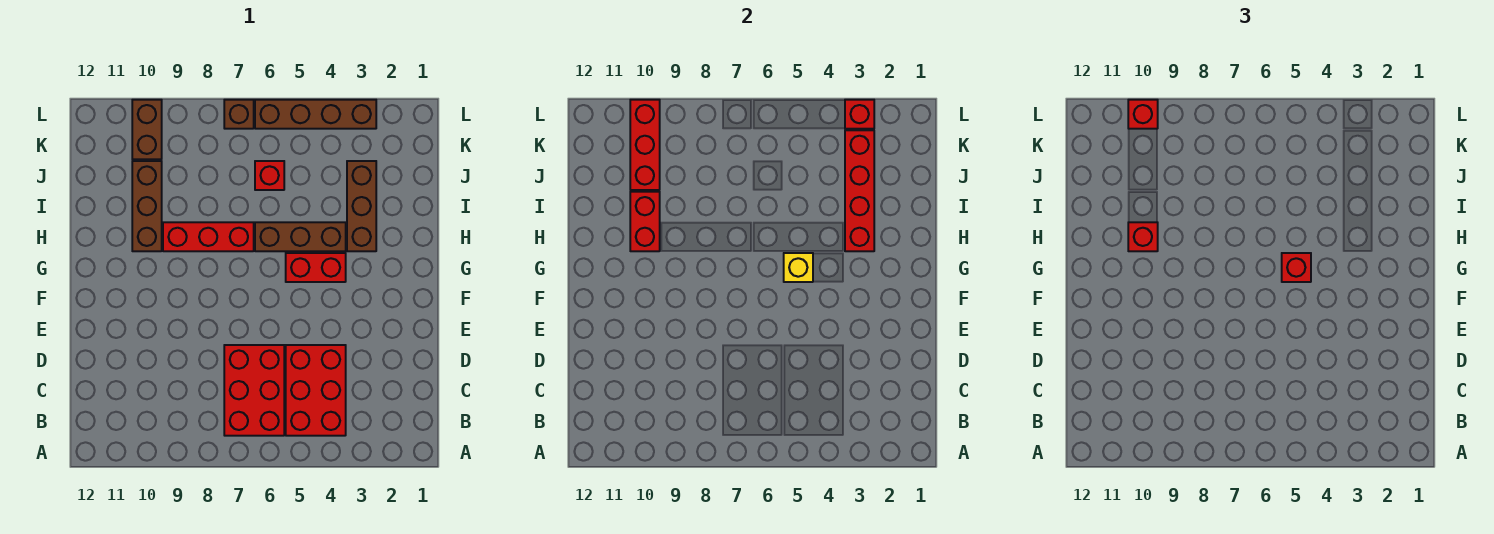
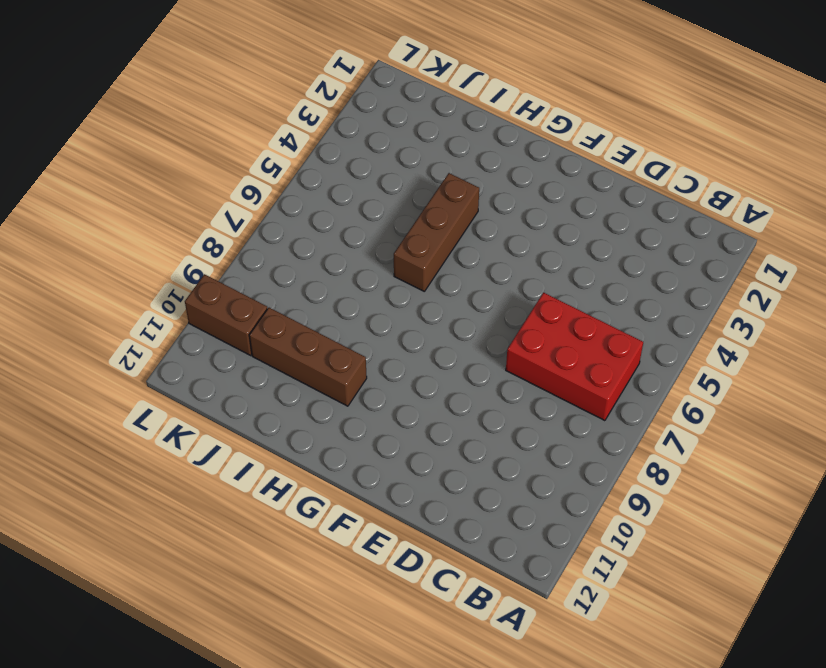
none -> red 2x3 brick [286,345,346,436]
none -> red 1x2 brick [286,253,346,282]
none -> brown 1x3 brick [347,161,376,251]

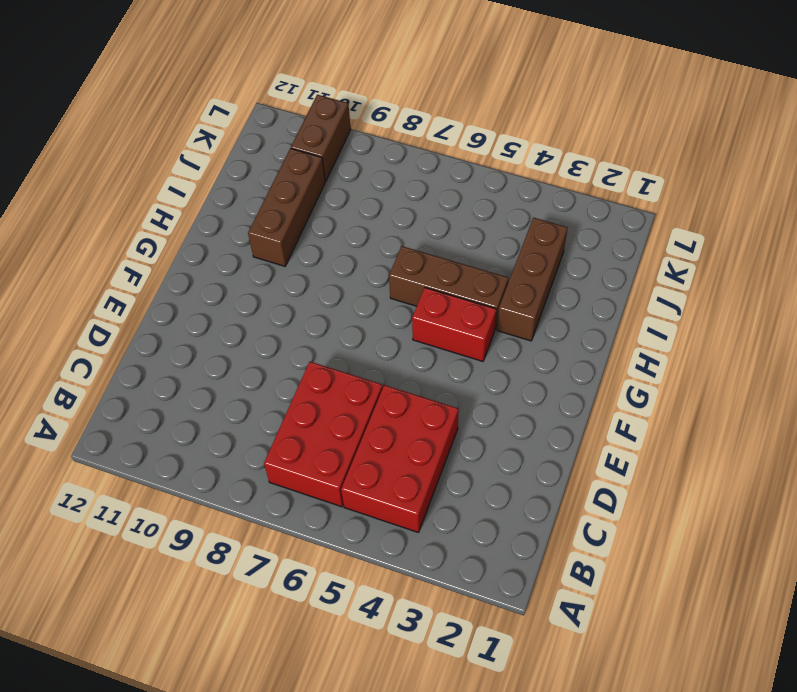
none -> red 1x3 brick [163,222,254,251]
none -> red 1x1 brick [255,161,284,190]
none -> brown 1x4 brick [255,100,376,129]

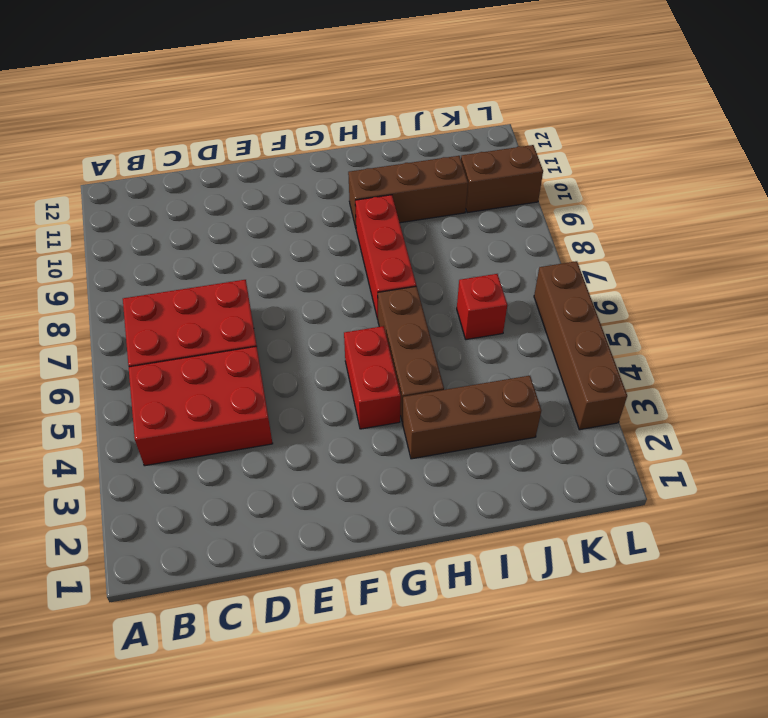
none -> brown 1x1 brick [224,100,254,129]
none -> yellow 1x1 brick [784,253,813,282]
none -> red 1x4 brick [845,130,874,251]

